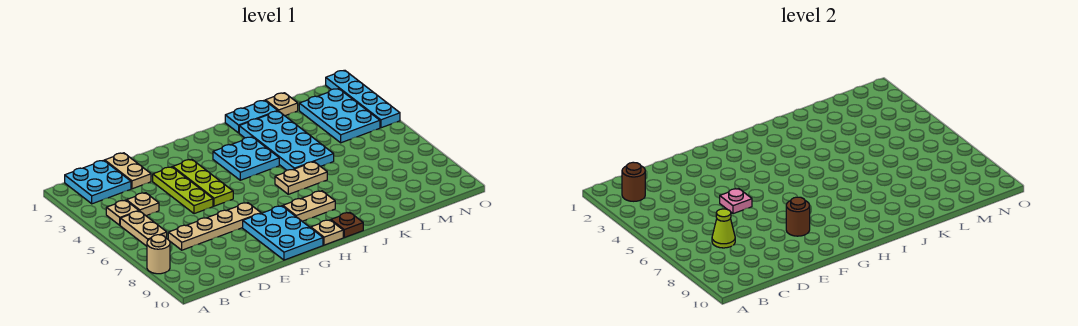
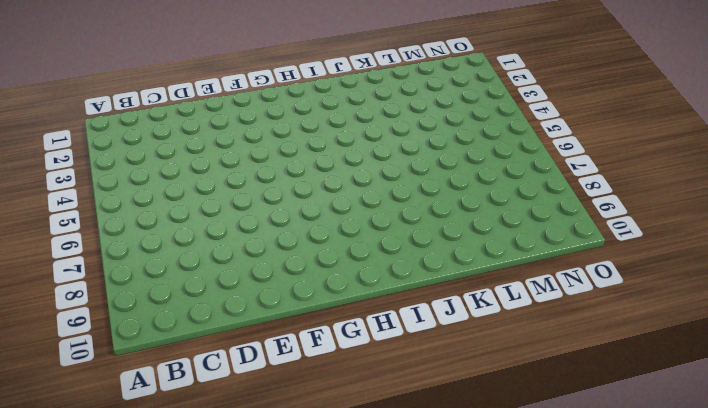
none -> tan 1x1 round brick [147,235,170,274]
none -> cyan 2x2 plate [65,160,131,204]
none -> tan 1x1 plate [106,200,139,225]

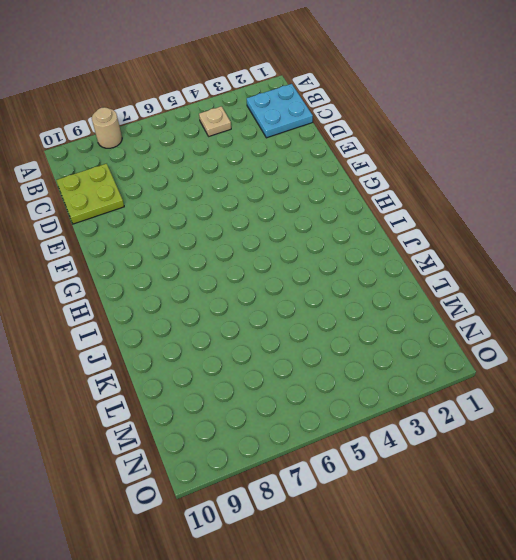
lime 2x2 plate [56,163,124,224] -> none
none -> tan 1x2 plate [120,211,167,246]
none -> tan 1x1 plate [127,193,159,216]
none -> tan 1x4 plate [168,203,261,250]

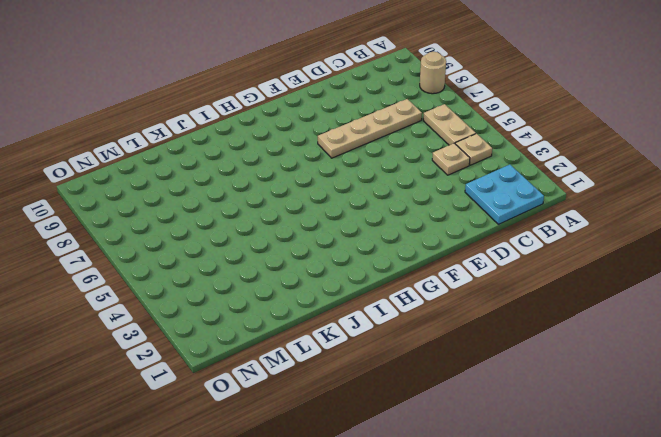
none -> tan 1x2 plate [105,153,151,189]
none -> lime 1x3 plate [153,167,213,214]
none -> lime 1x3 plate [173,159,233,206]

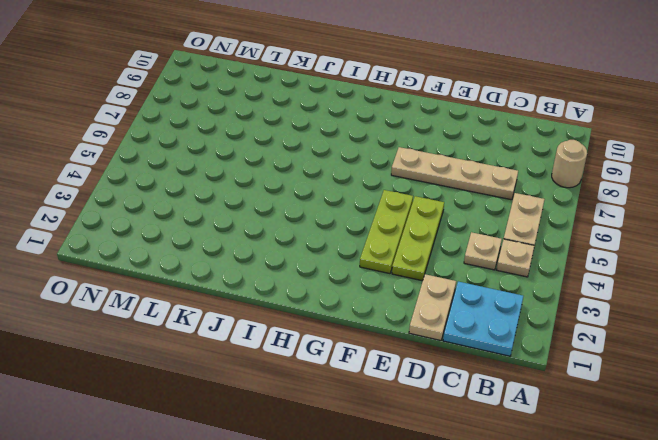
none -> cyan 2x3 plate [243,206,323,260]
none -> cyan 2x2 plate [213,137,279,180]
none -> tan 1x2 plate [283,191,335,221]

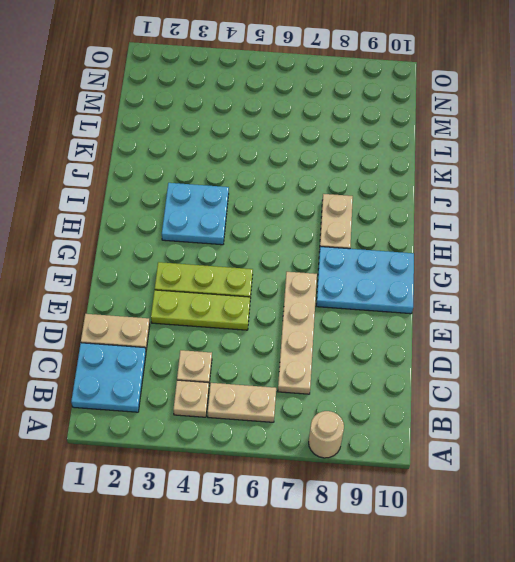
none -> tan 1x1 plate [311,220,343,245]
none -> tan 1x2 plate [275,162,327,194]
none -> brown 1x1 plate [331,212,363,237]

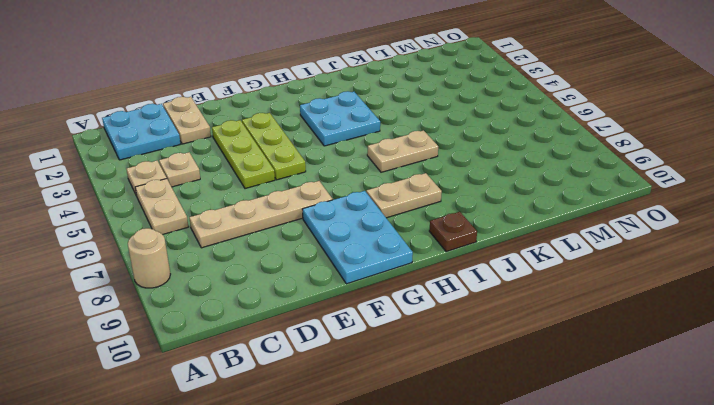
none -> tan 1x1 plate [311,220,343,245]
none -> cyan 1x2 plate [225,100,277,133]
none -> cyan 2x4 plate [239,111,334,170]

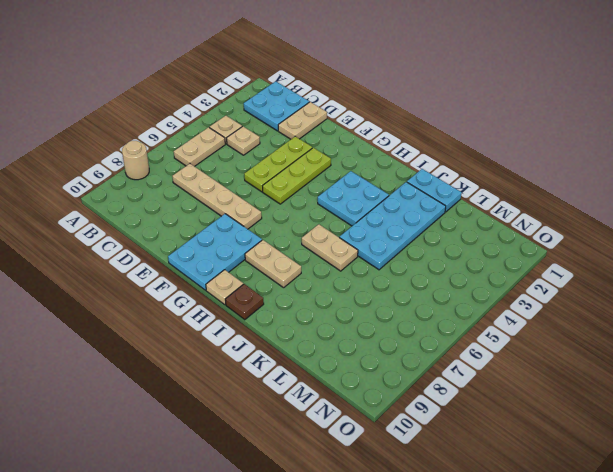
none -> tan 1x1 plate [265,93,298,116]
none -> cyan 2x3 plate [299,89,380,143]
none -> cyan 1x4 plate [326,70,400,128]

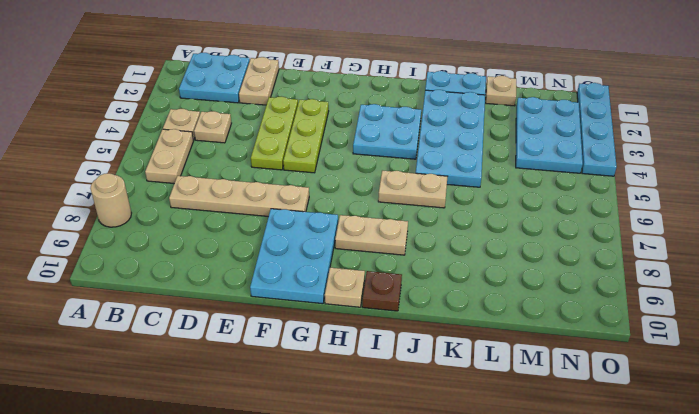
none -> brown 1x1 round brick [622,162,645,201]
none -> lime 1x1 cone [712,209,735,248]
none -> pink 1x1 plate [720,188,752,214]

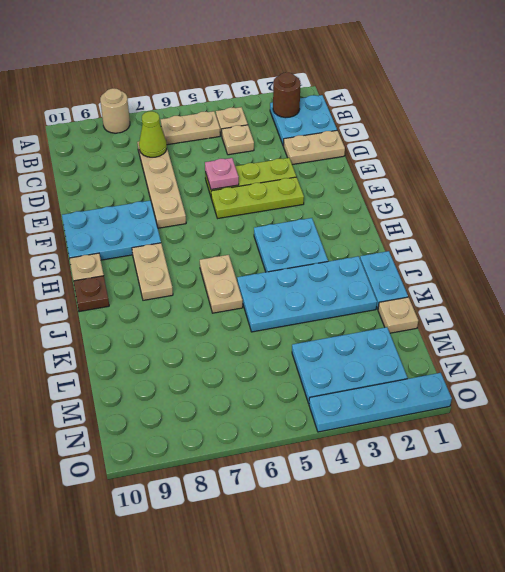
none -> brown 1x1 round brick [786,197,810,236]

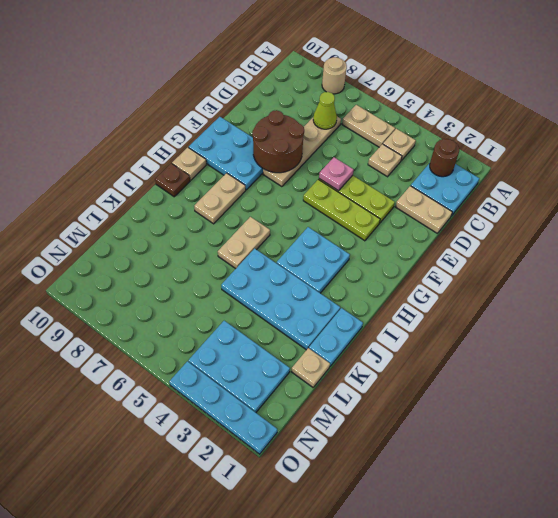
brown 2x2 round brick [252,110,304,173] -> brown 1x1 round brick [786,197,810,236]

